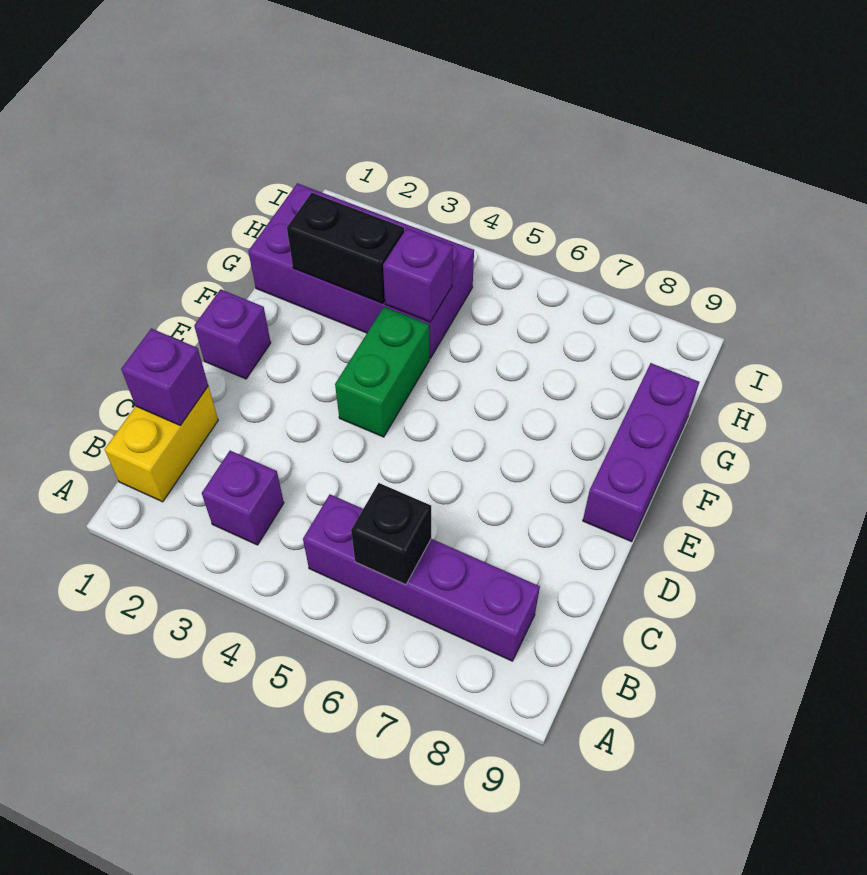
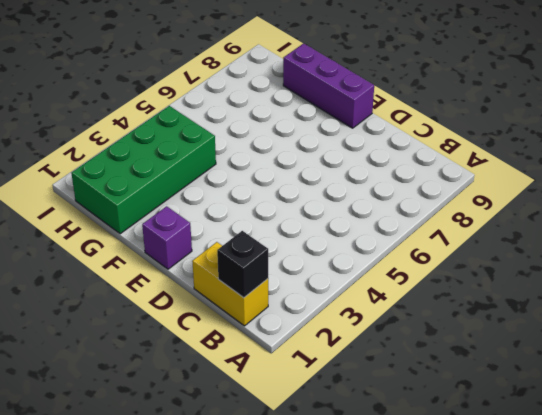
black 1x1 brick [217,231,268,298] -> black 1x1 brick moved to [351,483,431,585]
green 2x4 brick [71,106,216,234] -> purple 2x4 brick [248,183,474,358]
none -> purple 1x1 brick [202,451,284,545]
none -> purple 1x4 brick [303,494,540,661]

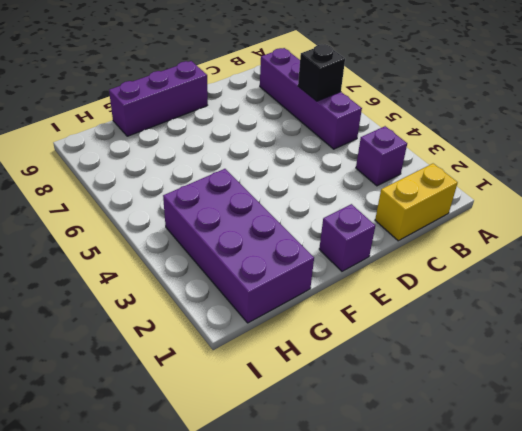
none -> green 1x2 brick [335,307,429,437]
none -> purple 1x1 brick [121,328,208,426]

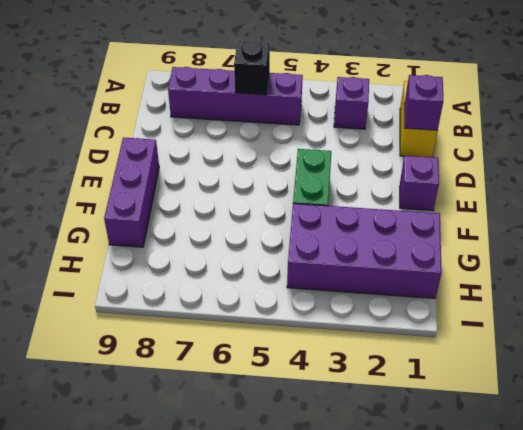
none -> black 1x2 brick [287,193,404,304]
none -> purple 1x1 brick [383,228,453,322]

